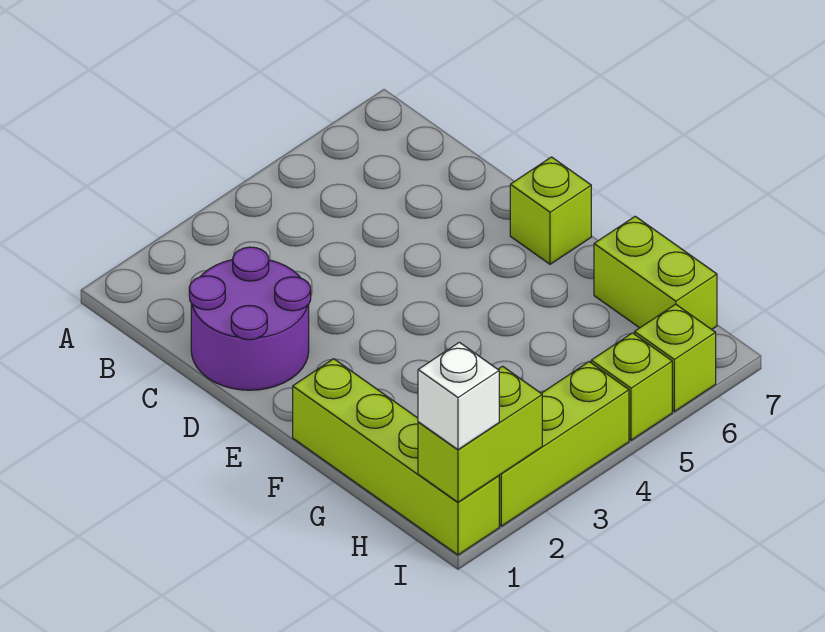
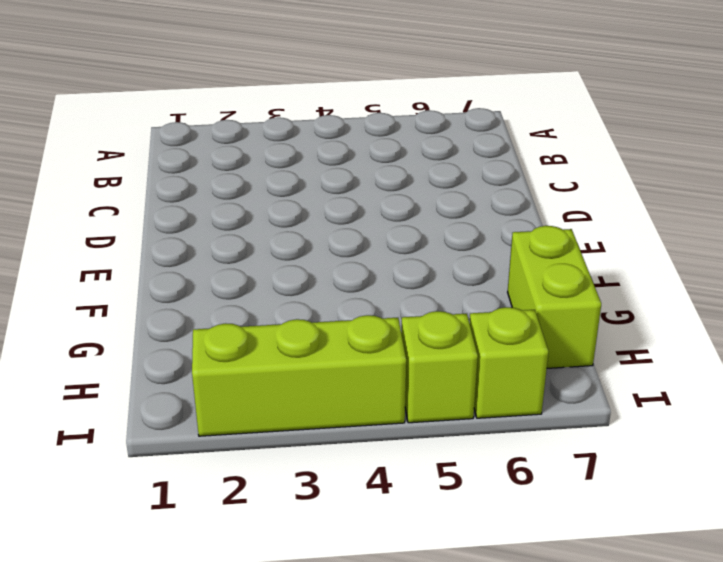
none -> purple 2x2 round brick [189,247,311,390]
none -> lime 1x1 brick [510,157,591,264]

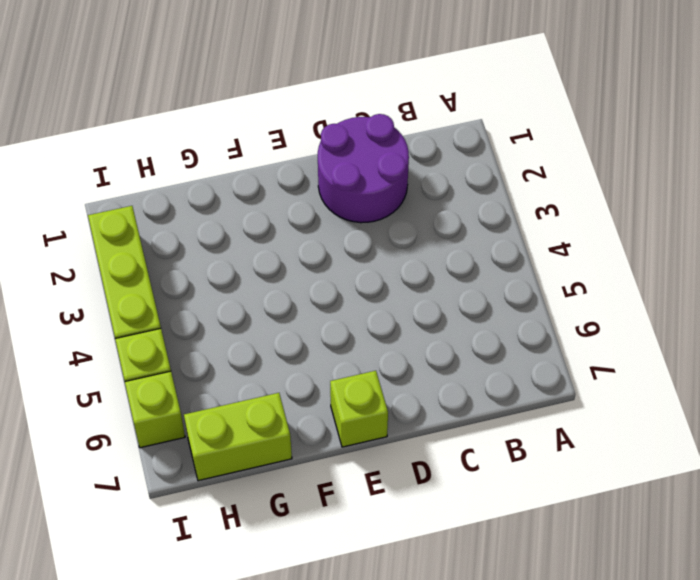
none -> lime 1x4 brick [293,359,499,555]
none -> lime 1x2 brick [418,366,542,502]

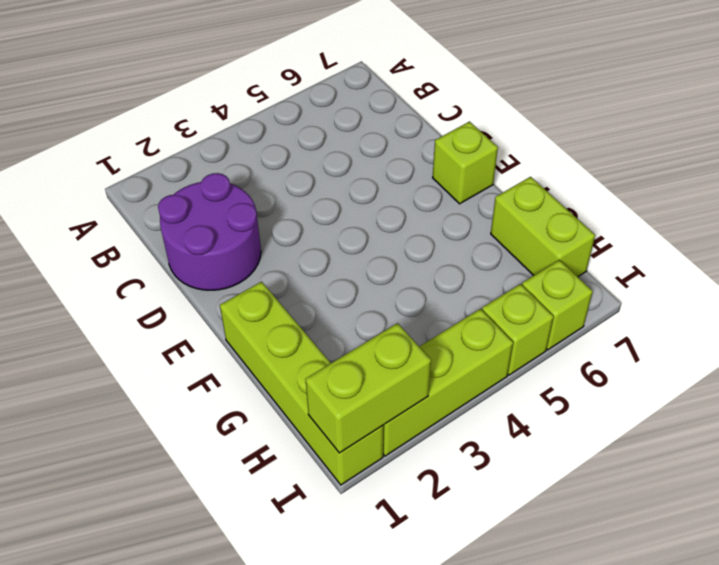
none -> white 1x1 brick [418,342,499,450]

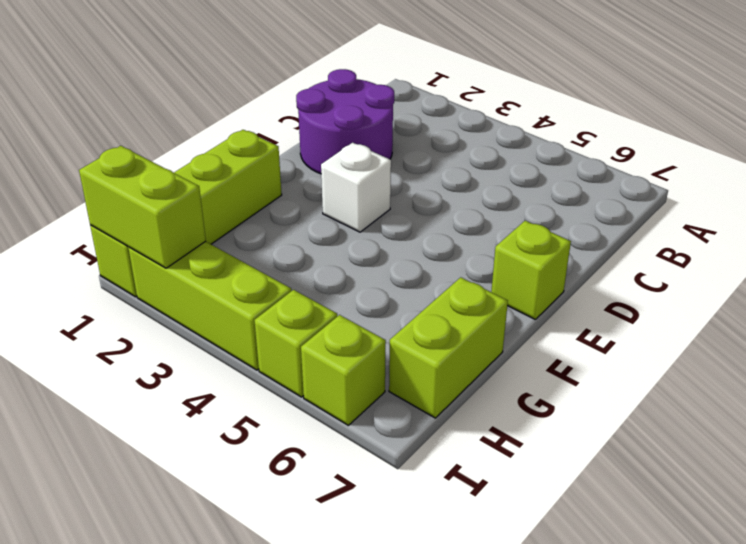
white 1x1 brick [321,143,391,232] -> white 1x1 brick moved to [418,342,499,450]

